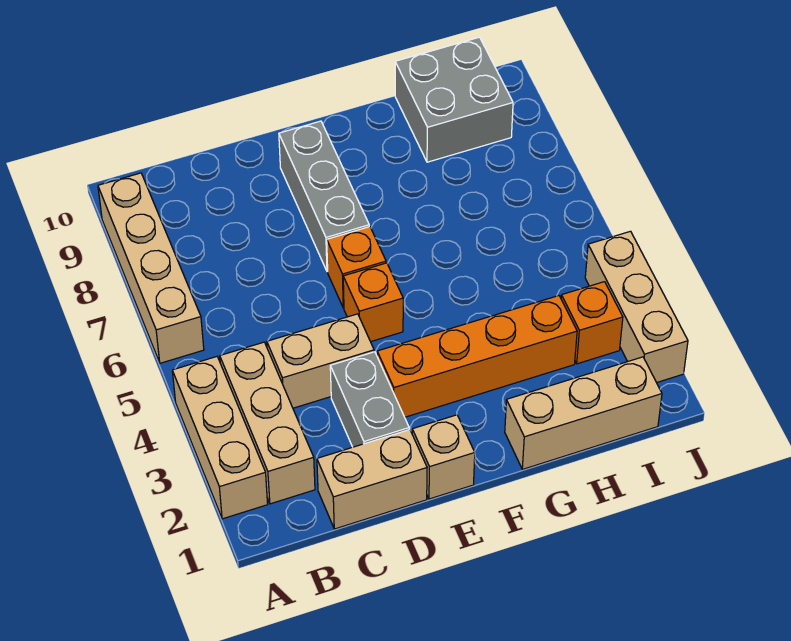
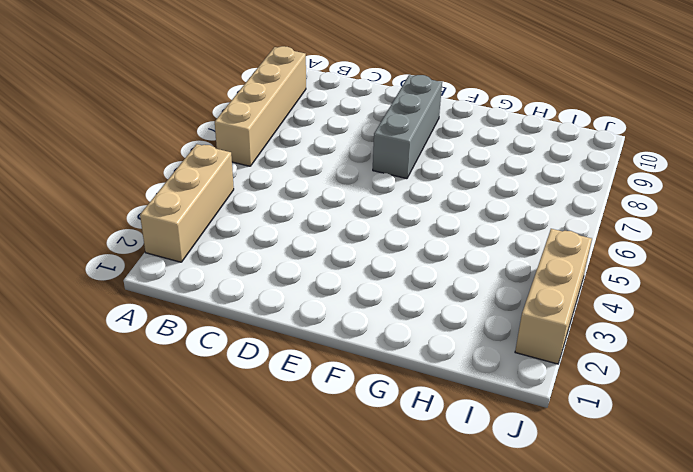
none -> tan 1x3 brick [220,342,315,504]
none -> tan 1x2 brick [317,430,427,529]
none -> tan 1x2 brick [267,314,374,408]

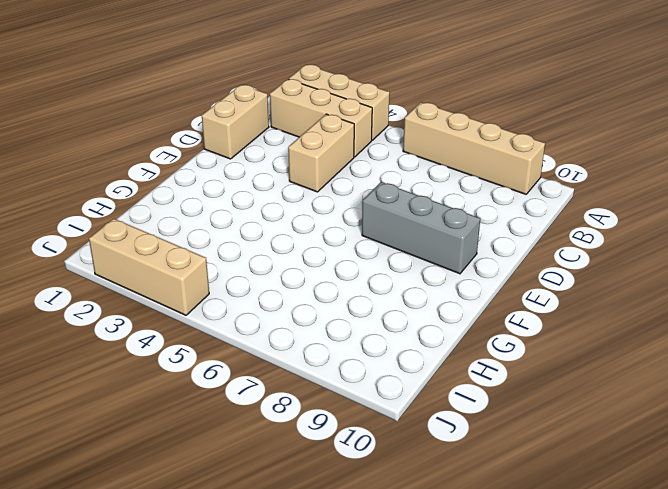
none -> grey 1x2 brick [330,352,409,447]
none -> tan 1x1 brick [412,415,475,499]
none -> orange 1x4 brick [377,296,577,417]

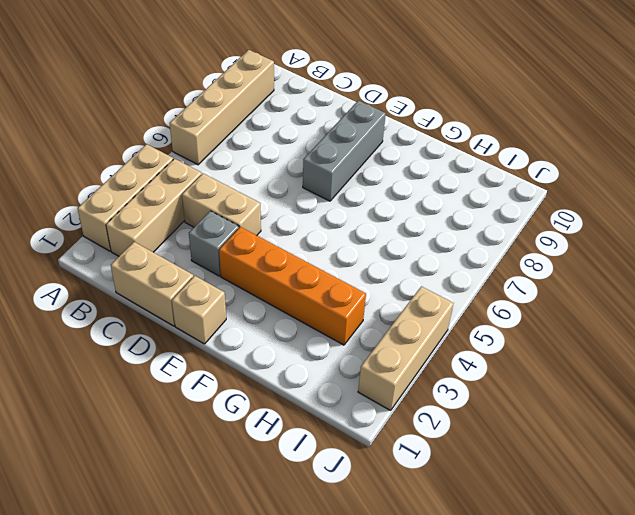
grey 1x1 brick [189,211,239,276] -> grey 1x2 brick [330,352,409,447]
none -> orange 1x1 brick [343,263,403,342]
none -> orange 1x1 brick [327,227,386,308]
none -> tan 1x3 brick [505,357,662,469]

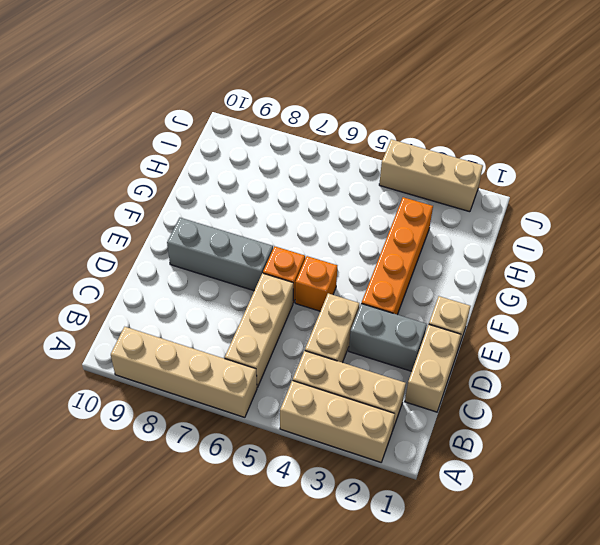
tan 1x3 brick [225,273,293,388] -> tan 1x3 brick moved to [505,357,662,469]
none -> grey 2x2 brick [395,37,513,162]
none -> orange 1x1 brick [561,282,623,364]

